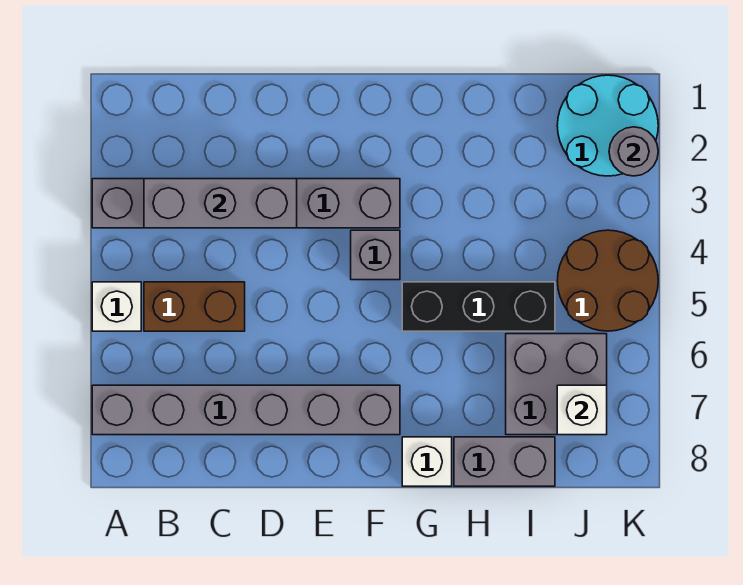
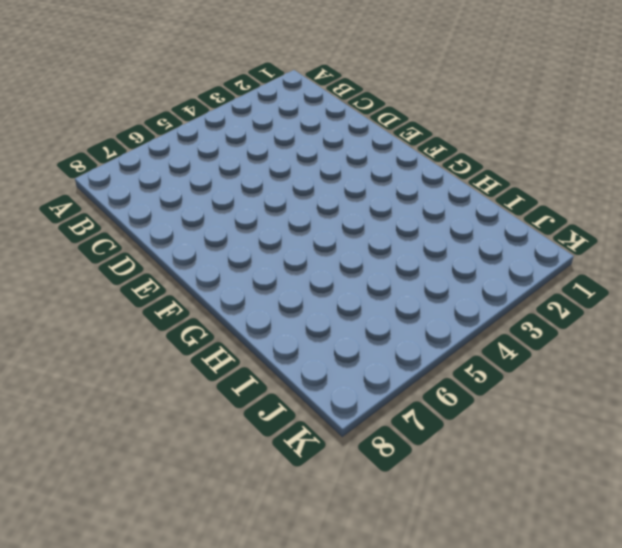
none -> grey 1x6 brick [92,179,400,228]
none -> white 1x1 brick [92,282,141,331]
none -> grey 1x6 brick [92,385,400,435]

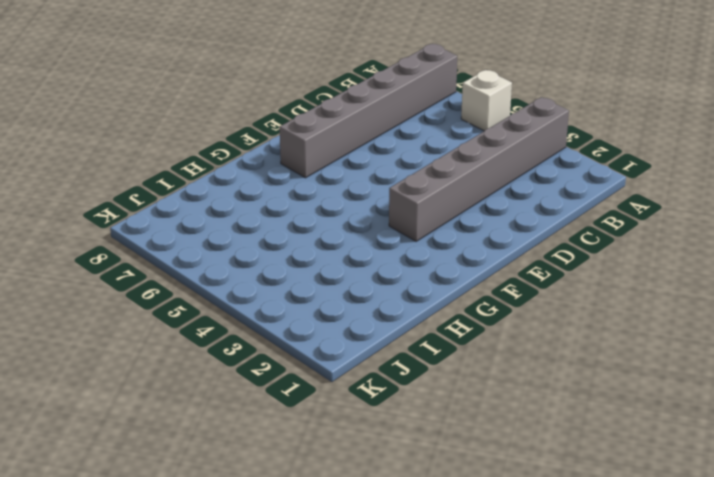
none -> brown 1x2 brick [144,282,245,331]
none -> grey 1x1 brick [351,230,400,280]
none -> black 1x3 brick [402,282,555,331]

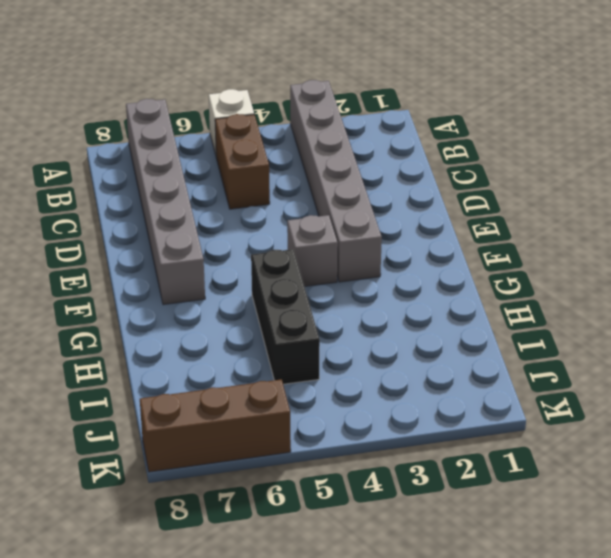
brown 1x3 brick [140,379,291,472] -> none
none -> white 1x1 brick [402,437,452,486]
none -> grey 1x2 brick [454,437,555,486]
none -> grey 2x2 brick [506,334,607,435]

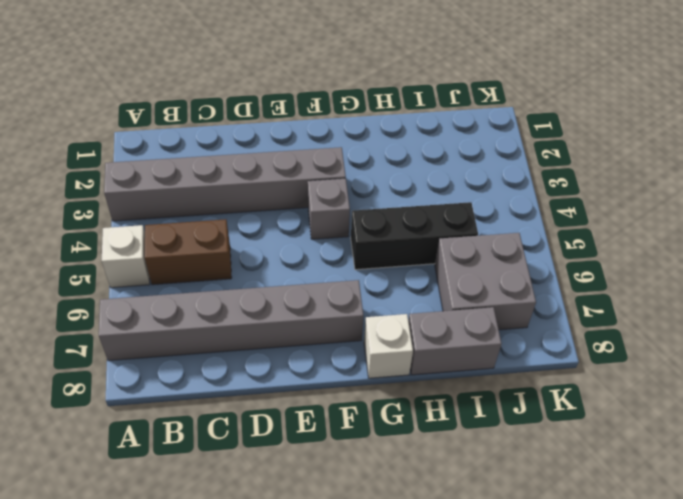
none -> cyan 2x2 round brick [557,75,658,176]
none -> brown 2x2 round brick [557,230,658,331]
none -> grey 1x3 brick [144,179,297,228]

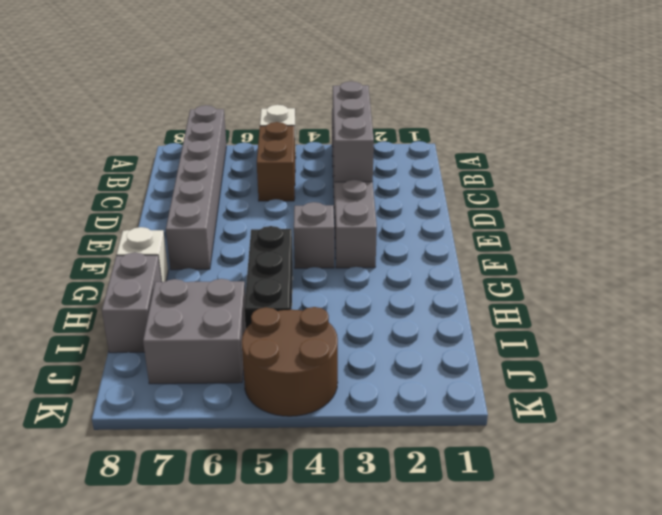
none -> cyan 2x2 round brick [557,75,658,176]
none -> white 1x1 brick [557,385,607,435]
none -> grey 1x1 round brick [609,127,658,176]

